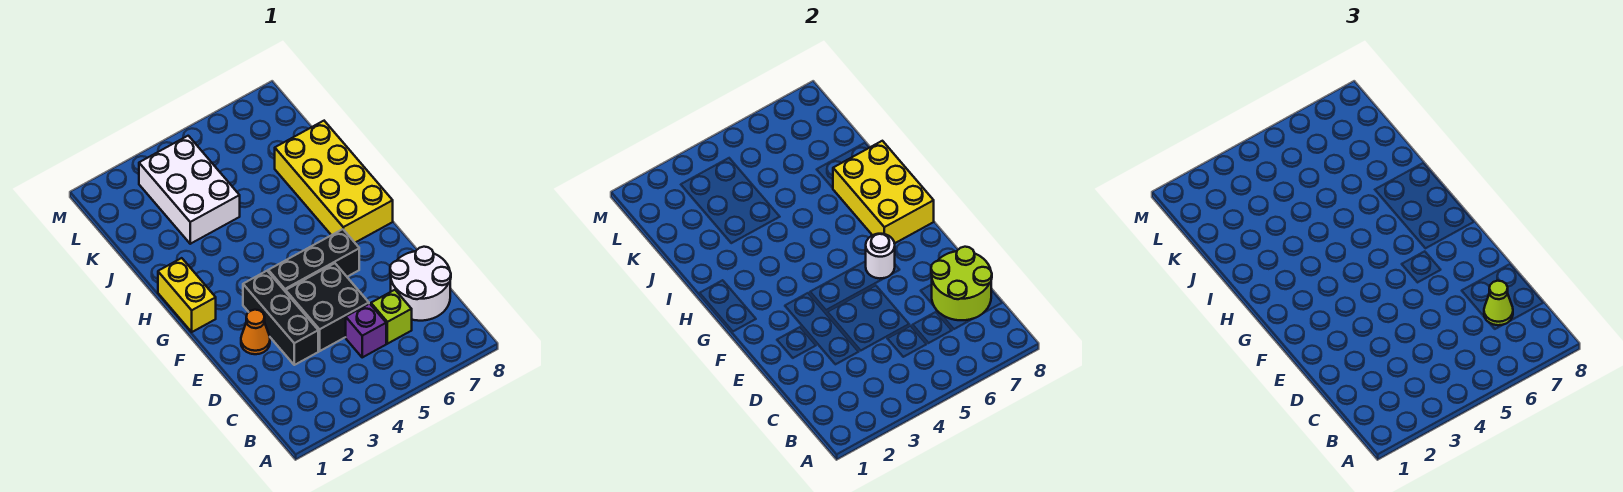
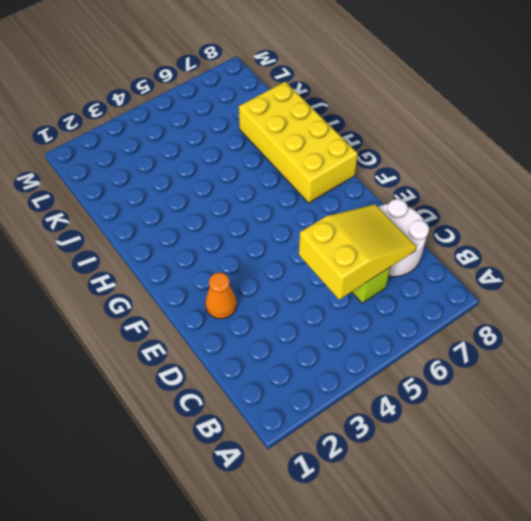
yellow 2x3 slope [299,204,417,300] -> lime 2x2 round brick [931,247,992,320]
none -> purple 1x1 brick [346,304,386,357]
none -> black 1x3 brick [243,271,318,365]
none -> black 2x2 brick [286,263,369,351]

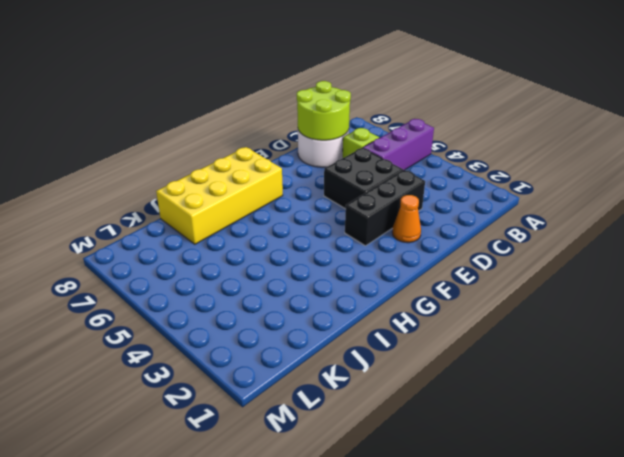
purple 1x3 brick [363,119,434,170] -> purple 1x1 brick [346,304,386,357]
none -> black 1x3 brick [268,229,359,292]
none -> yellow 1x2 brick [158,258,216,332]
none -> white 2x3 brick [139,136,240,244]

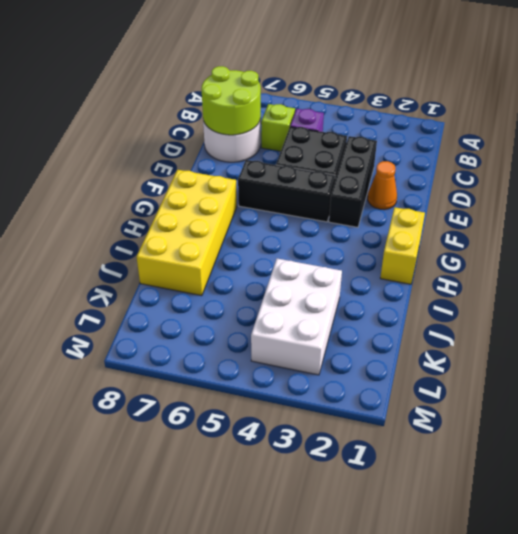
none -> white 1x1 round brick [866,234,895,278]
none -> yellow 2x3 brick [833,141,934,243]
none -> lime 1x1 cone [1484,281,1513,325]

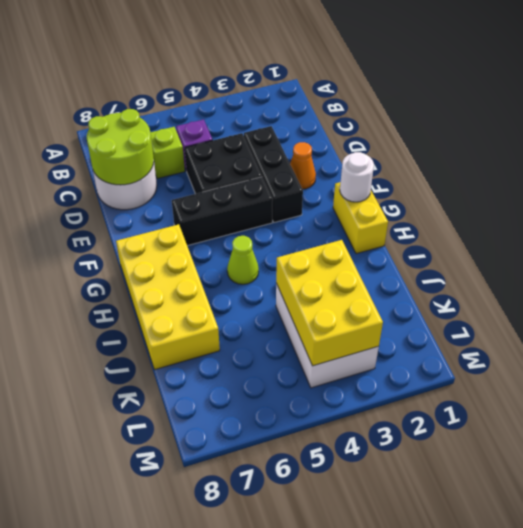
white 1x1 round brick [340,152,374,202] -> white 1x1 round brick moved to [866,234,895,278]
lime 1x1 cone [227,236,259,284] -> lime 1x1 cone moved to [1484,281,1513,325]
yellow 2x3 brick [276,240,383,366] -> yellow 2x3 brick moved to [833,141,934,243]

